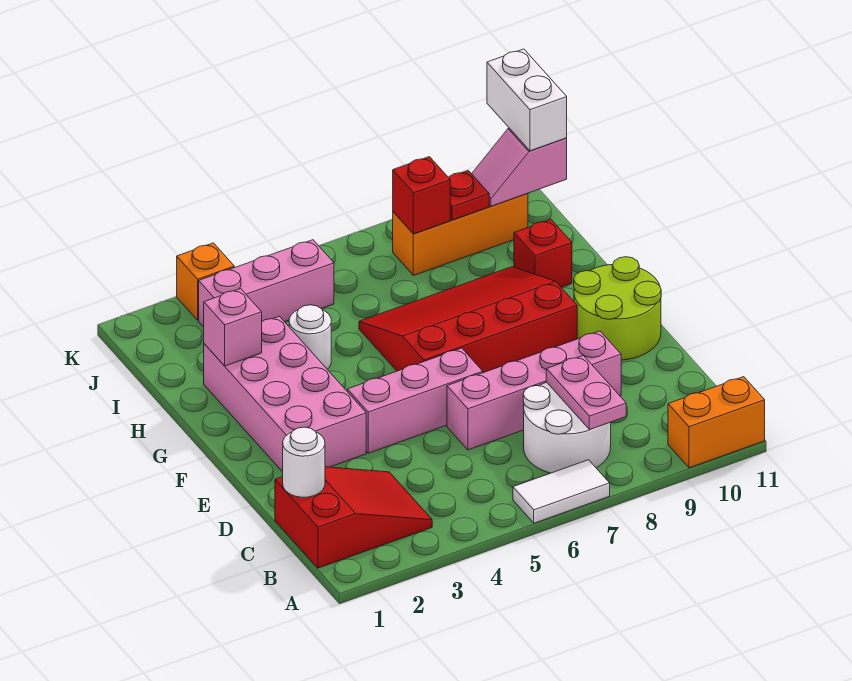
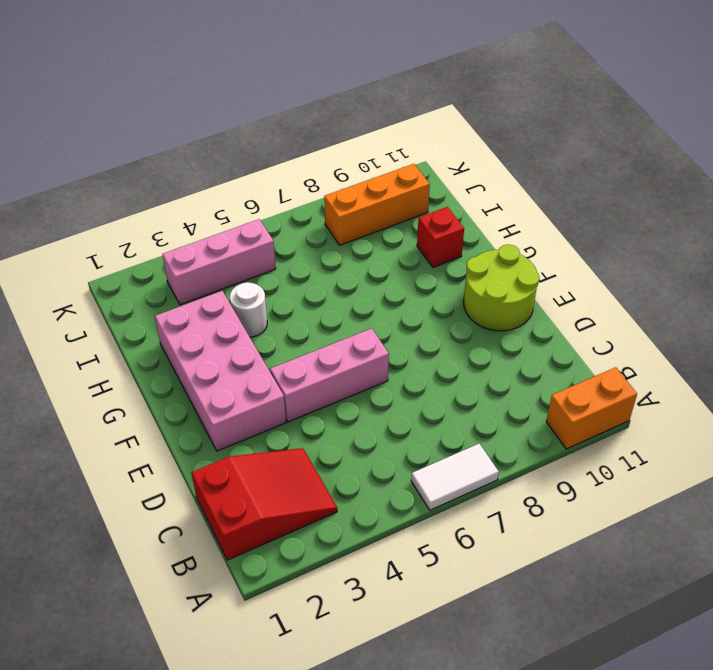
none -> white 2x2 round brick [523,382,611,473]
none -> pink 1x4 brick [447,331,621,450]
none -> red 3x4 slope [359,267,577,373]

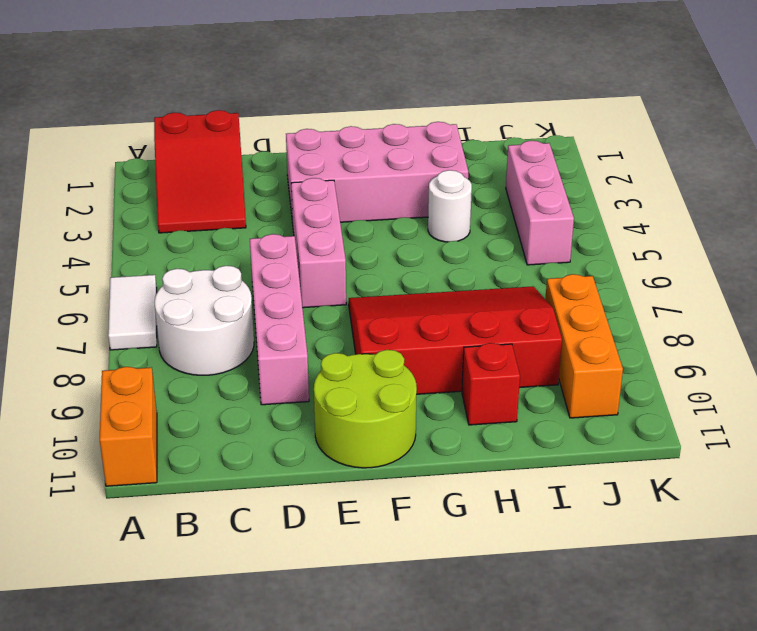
red 3x4 slope [349,286,562,394] -> red 3x4 slope turned to [359,267,577,373]
none -> orange 1x1 brick [177,243,234,320]
none -> pink 1x2 plate [546,355,626,430]
none -> white 1x1 round brick [283,427,325,497]

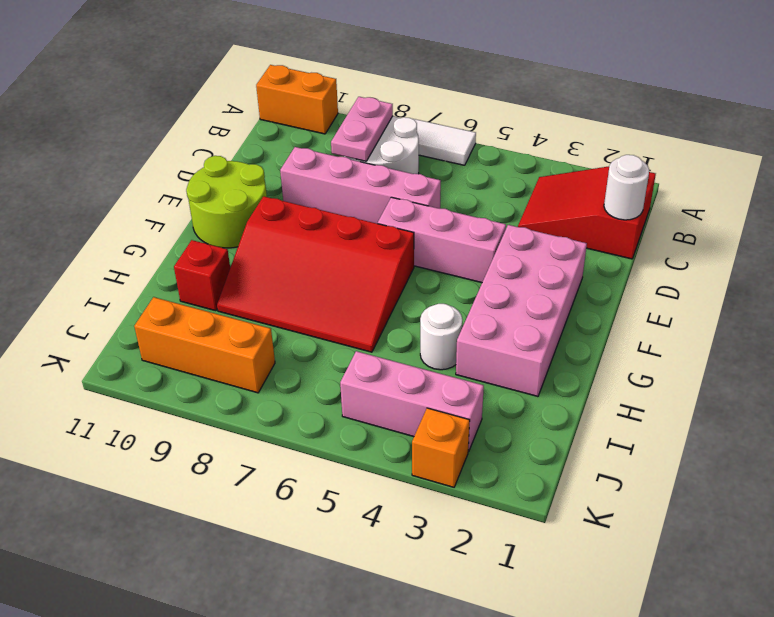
none -> pink 1x1 brick [204,289,262,366]
none -> red 1x1 brick [393,157,450,234]
none -> red 1x1 plate [448,171,489,220]

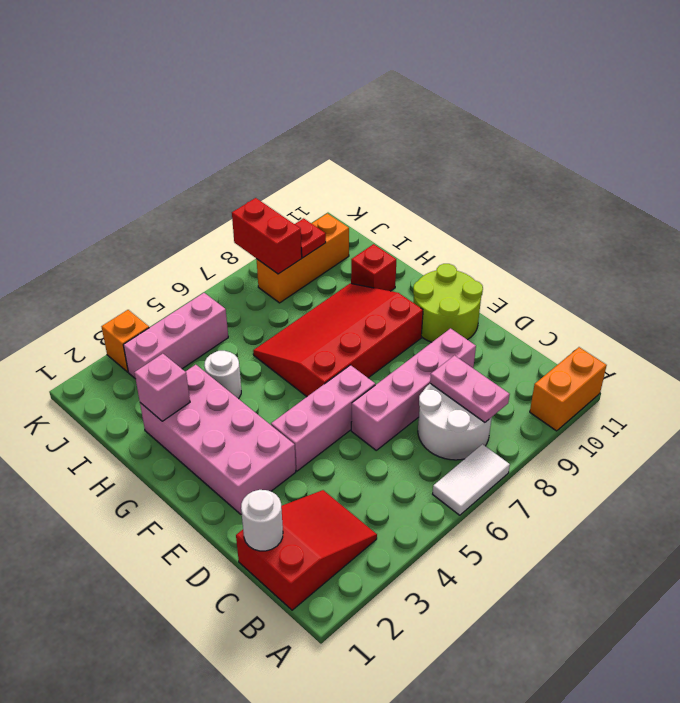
red 1x2 brick [232,198,302,274] -> red 1x1 brick [393,157,450,234]
none -> pink 1x2 slope [472,128,567,206]
none -> white 1x2 brick [487,49,567,151]

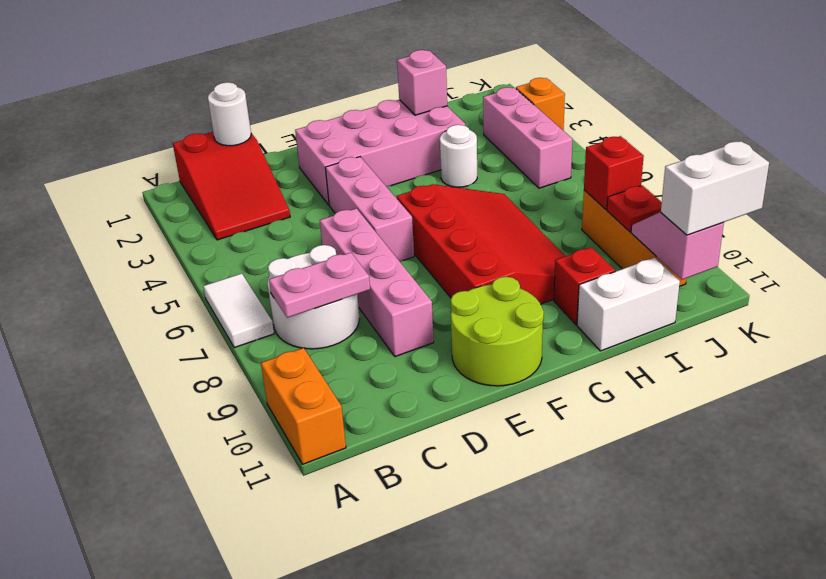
white 1x2 brick [577,258,680,351] -> none

